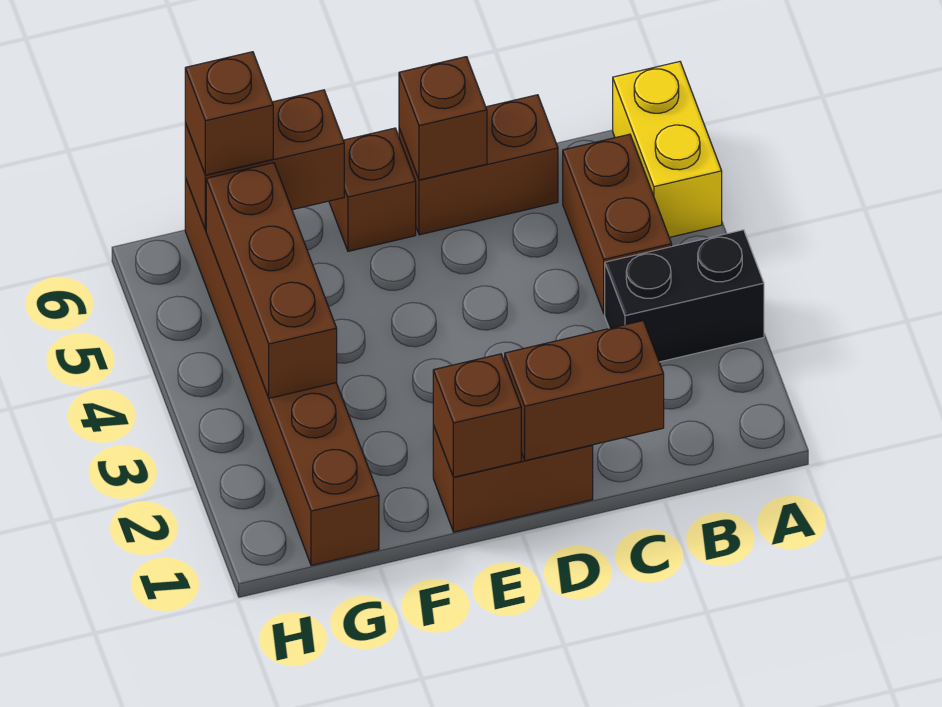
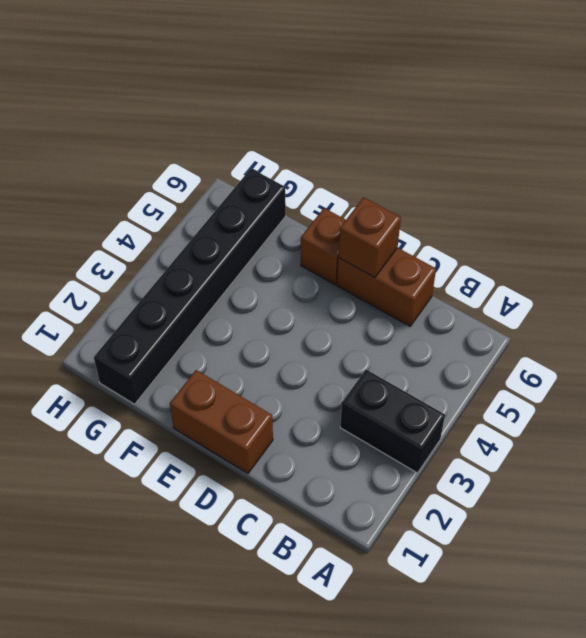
black 1x6 brick [94,169,286,404] -> brown 1x6 brick [185,178,379,565]
none -> yellow 1x2 brick [613,62,722,237]
none -> brown 1x2 brick [563,134,672,314]
none -> brown 1x2 brick [505,321,664,461]

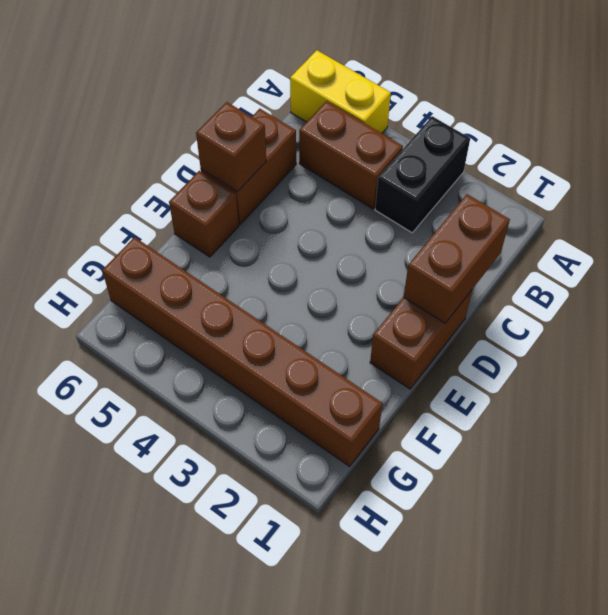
none -> brown 1x1 brick [433,354,521,477]
none -> brown 1x2 brick [185,90,344,230]
none -> brown 1x3 brick [206,163,337,398]

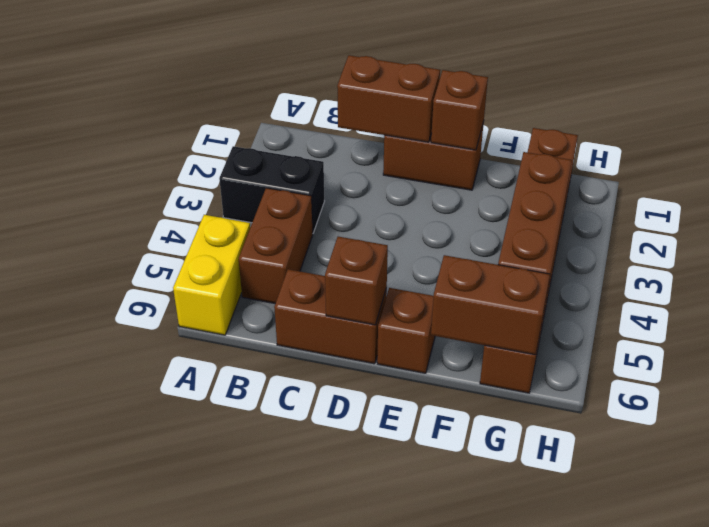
none -> brown 1x1 brick [185,52,273,175]

